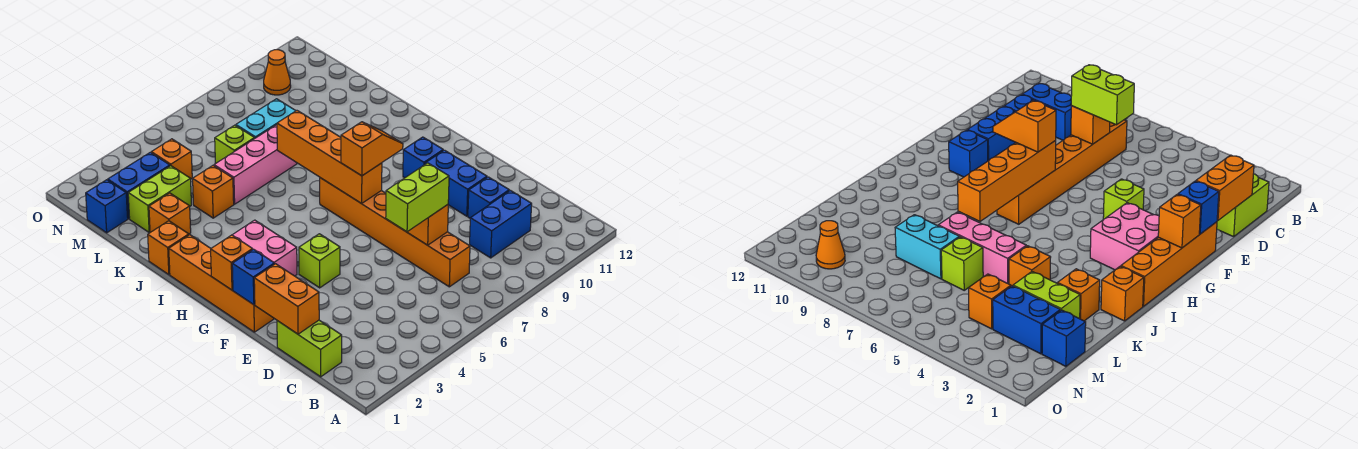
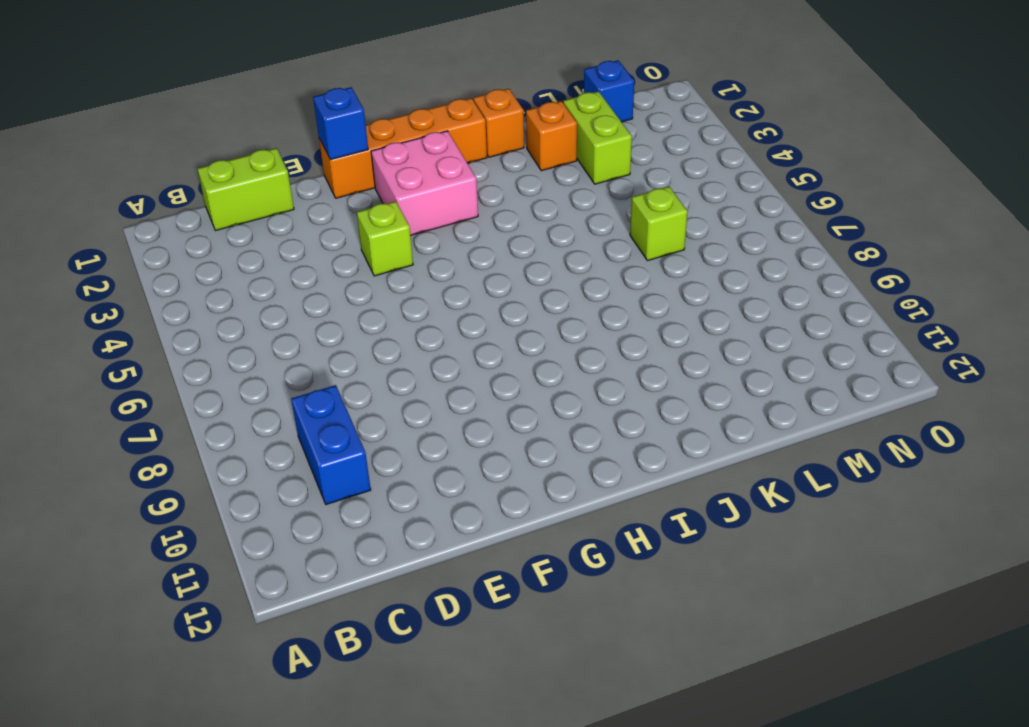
none -> orange 1x6 brick [320,178,470,287]
none -> blue 1x1 brick [468,177,509,218]
none -> blue 1x2 brick [425,150,487,216]

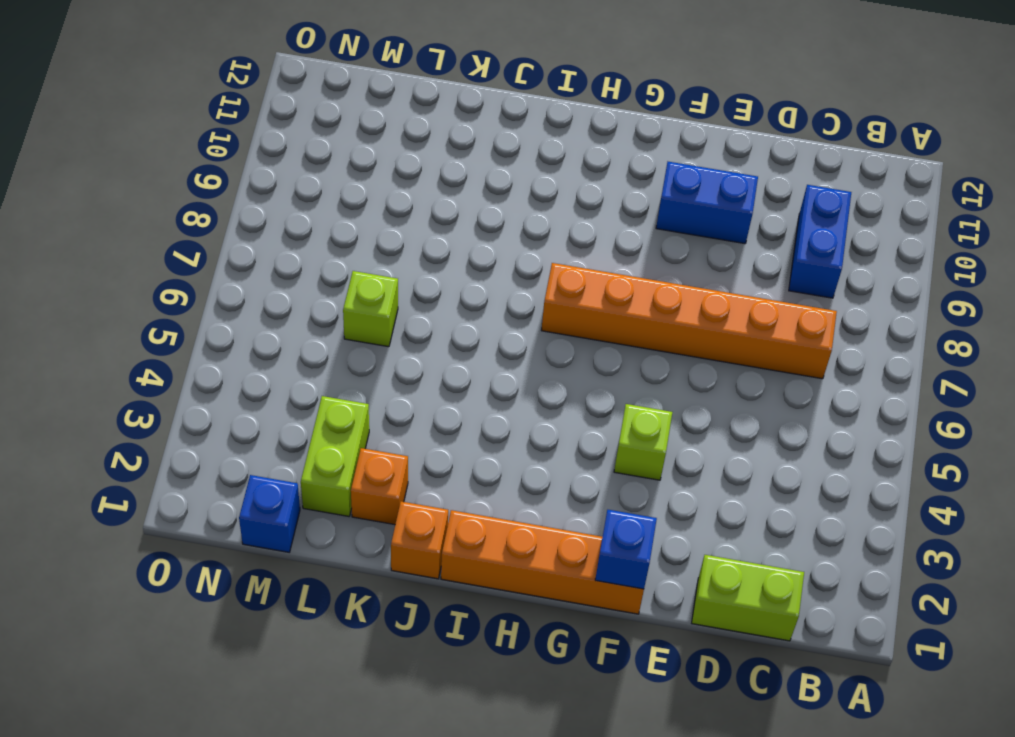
none -> blue 1x1 brick [468,177,509,218]
none -> pink 2x2 brick [233,220,297,276]
none -> blue 1x1 brick [403,137,443,178]

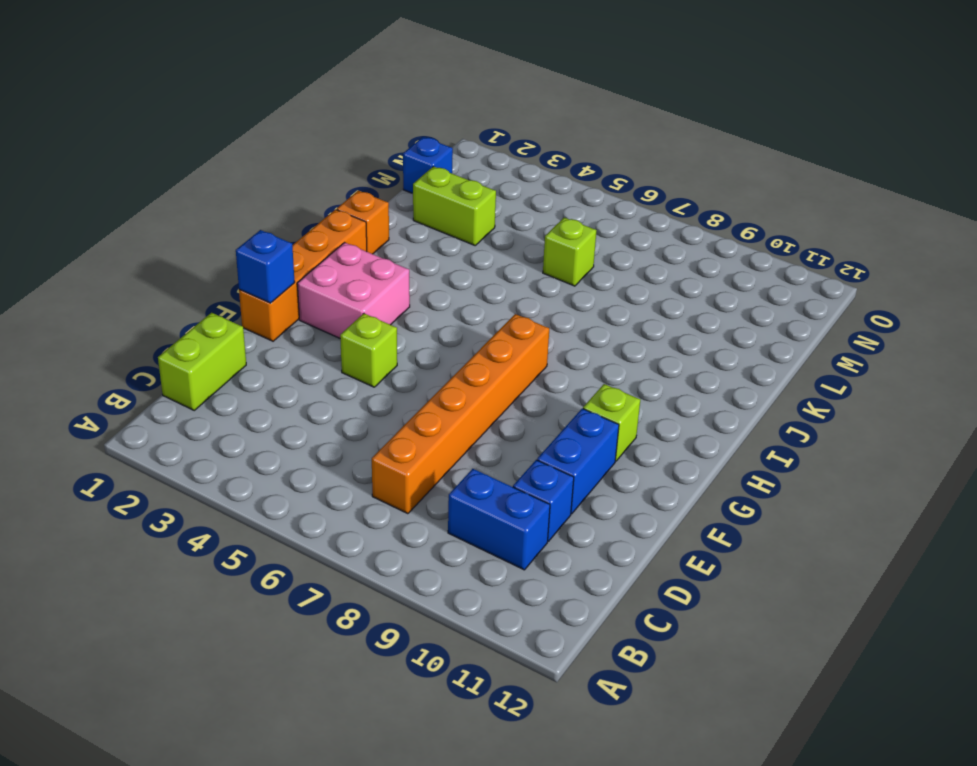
lime 1x1 brick [583,384,640,461] -> blue 1x1 brick [403,137,443,178]
none -> orange 1x1 brick [149,193,191,234]
none -> orange 1x1 brick [193,166,234,218]
none -> pink 1x3 brick [214,125,297,204]

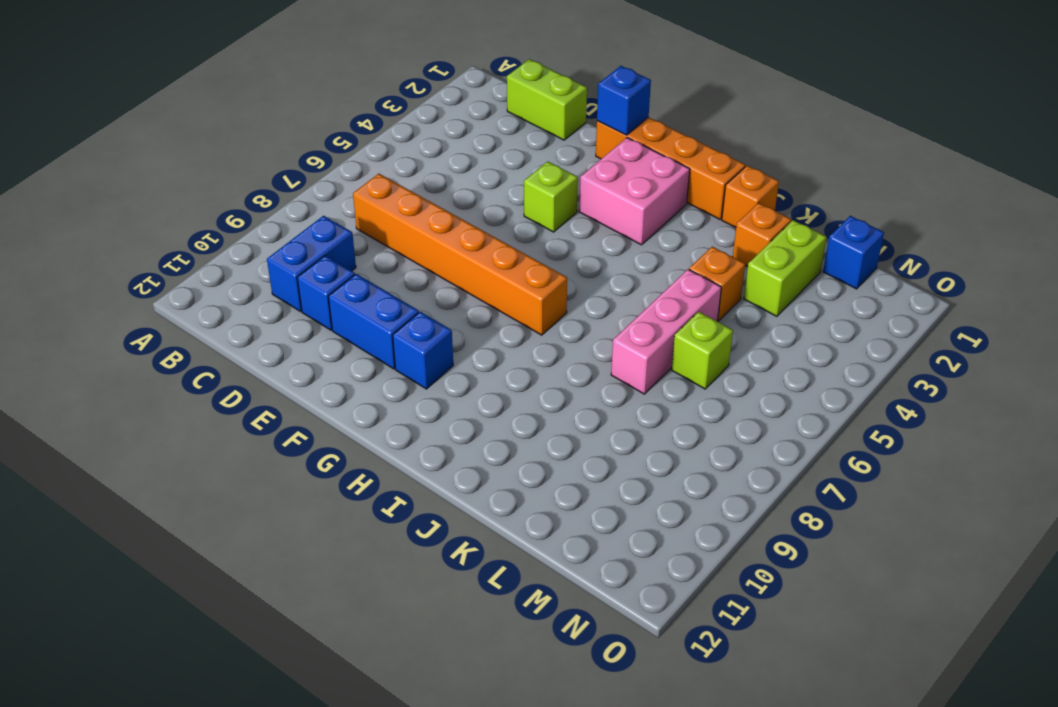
none -> cyan 1x2 brick [236,99,296,138]
none -> blue 1x2 brick [108,152,170,219]
none -> orange 1x1 brick [151,139,192,179]

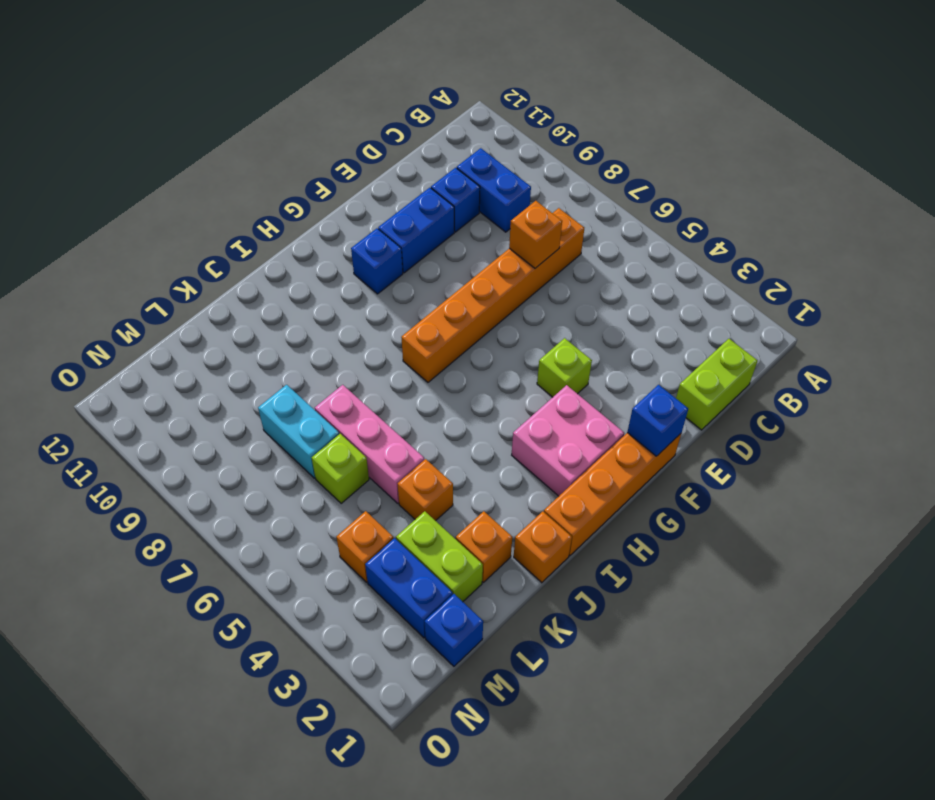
none -> orange 1x1 cone [264,50,291,95]
none -> orange 1x2 brick [254,264,319,334]
none -> orange 1x1 brick [211,235,253,290]

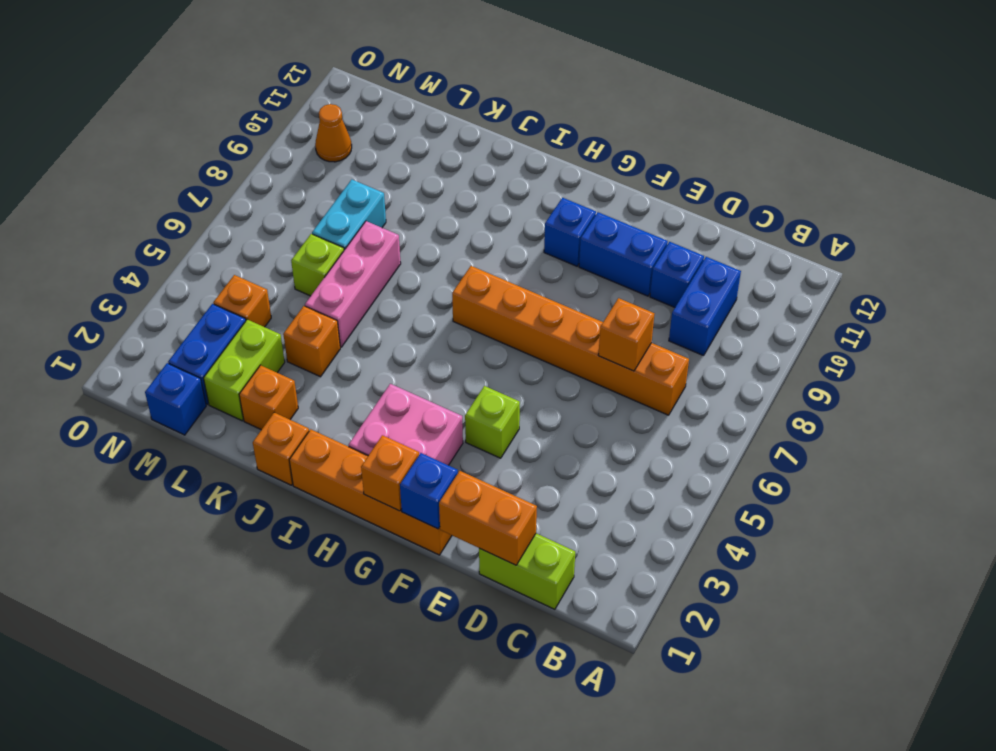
none -> orange 1x4 brick [277,111,382,204]
none -> lime 1x2 brick [386,163,449,232]
none -> orange 1x2 slope [341,122,403,176]

